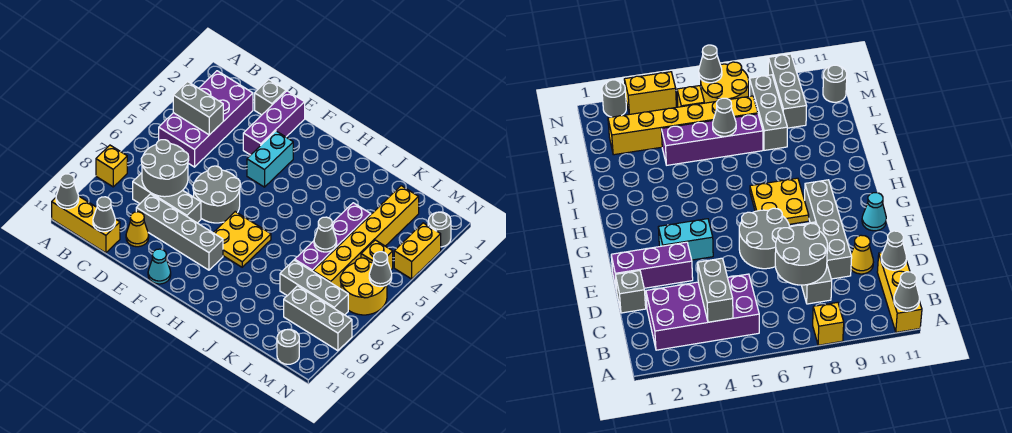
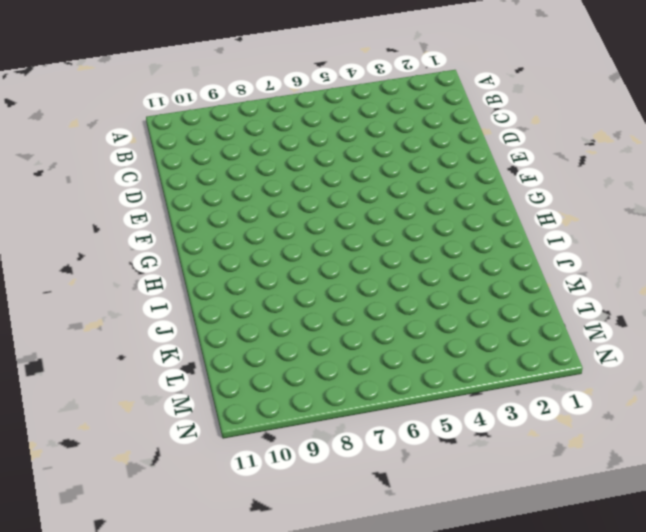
none -> yellow 1x1 brick [96,145,127,187]
none -> yellow 1x3 brick [52,196,120,253]
none -> purple 2x4 brick [159,71,253,167]

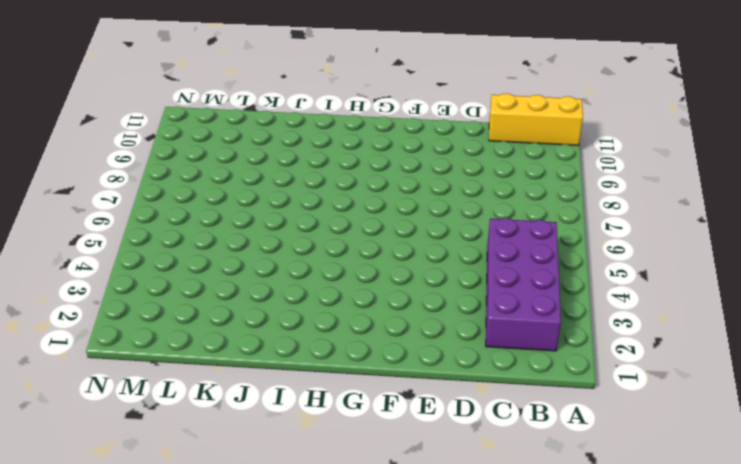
none -> yellow 1x1 brick [96,145,127,187]
none -> grey 1x3 brick [133,173,201,223]
none -> grey 1x1 brick [255,79,286,115]

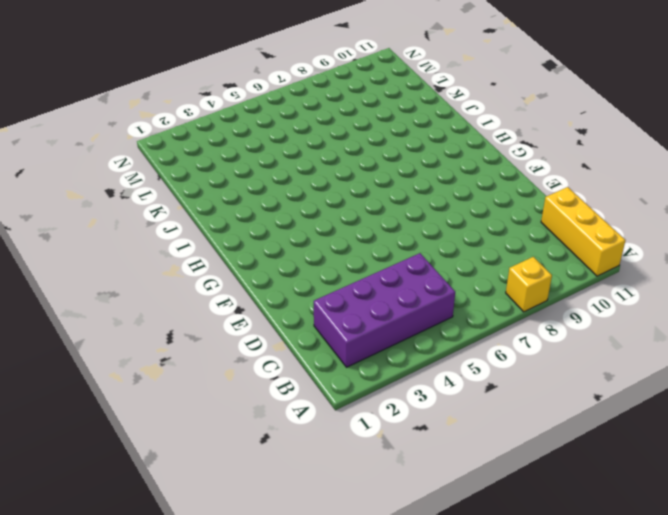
none -> grey 1x3 brick [133,173,201,223]
none -> grey 1x1 brick [255,79,286,115]
none -> grey 1x4 brick [136,194,223,270]

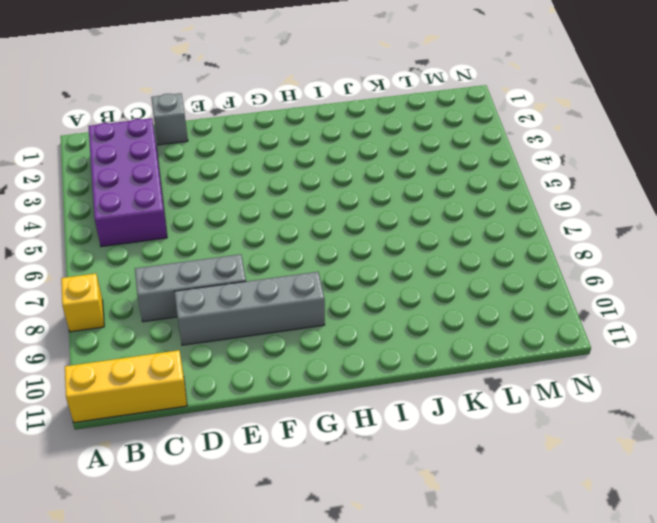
none -> yellow 1x1 cone [126,212,149,247]
none -> purple 1x3 brick [243,91,305,155]
none -> grey 2x2 round brick [193,166,240,223]

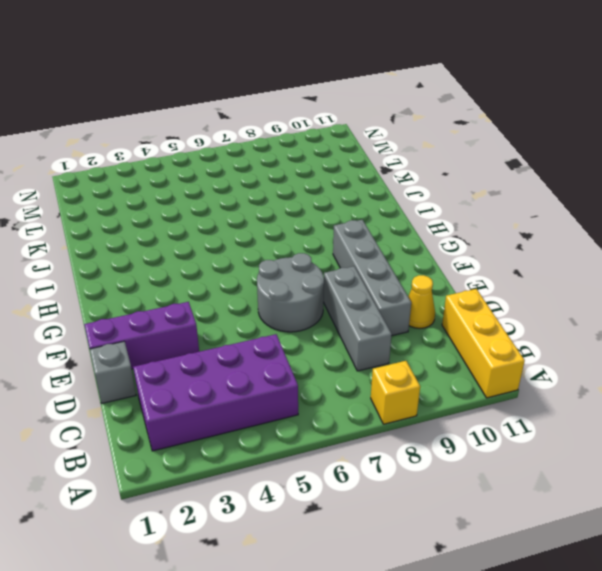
none -> cyan 1x2 brick [247,131,293,187]
none -> cyan 1x1 cone [148,249,171,284]
none -> yellow 2x2 plate [213,212,271,267]

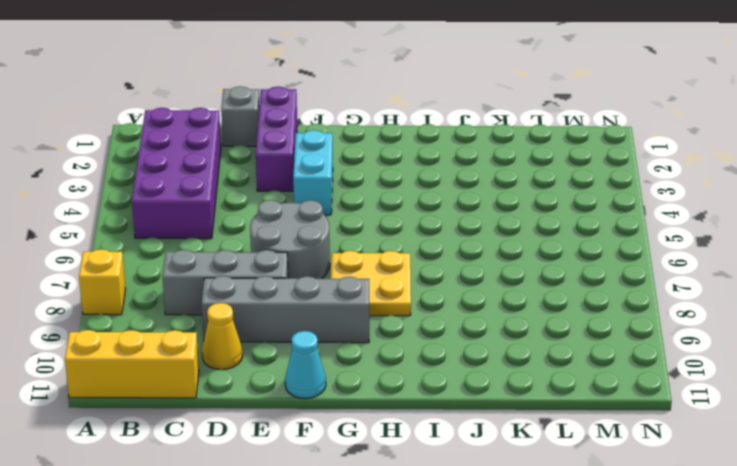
none -> purple 1x4 brick [295,203,371,271]
none -> grey 1x3 brick [280,260,348,315]
none -> yellow 1x6 brick [313,186,419,289]

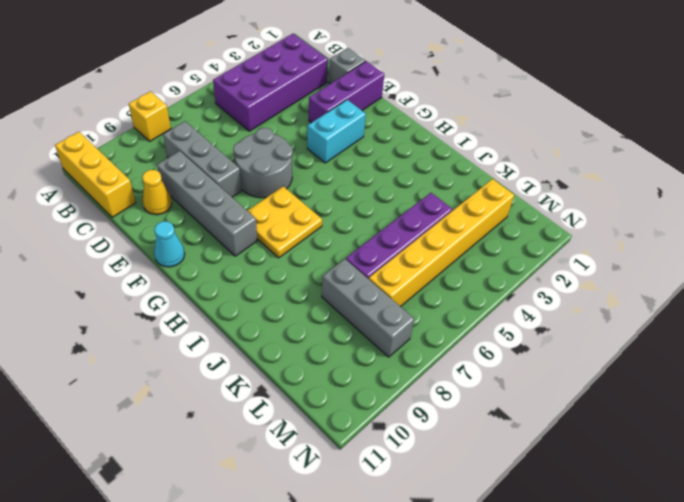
none -> grey 1x3 brick [284,286,352,351]
none -> yellow 1x1 brick [361,240,393,270]
none -> yellow 2x2 round brick [340,258,387,315]

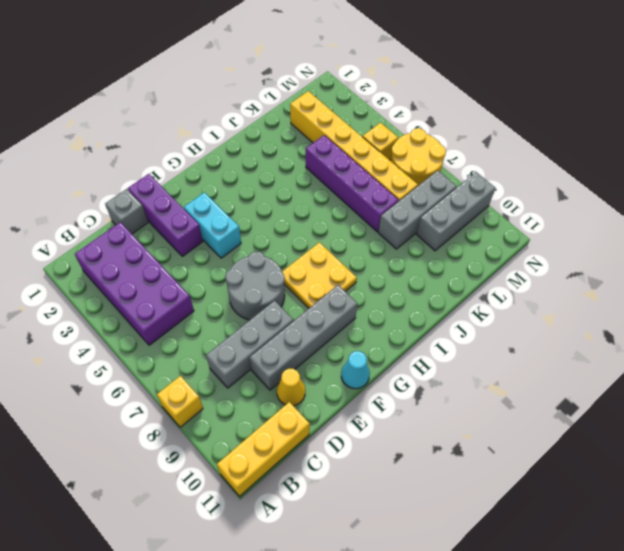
none -> grey 1x1 round brick [277,329,299,364]
none -> grey 1x1 round brick [428,212,451,247]
none -> yellow 1x2 brick [394,223,441,279]

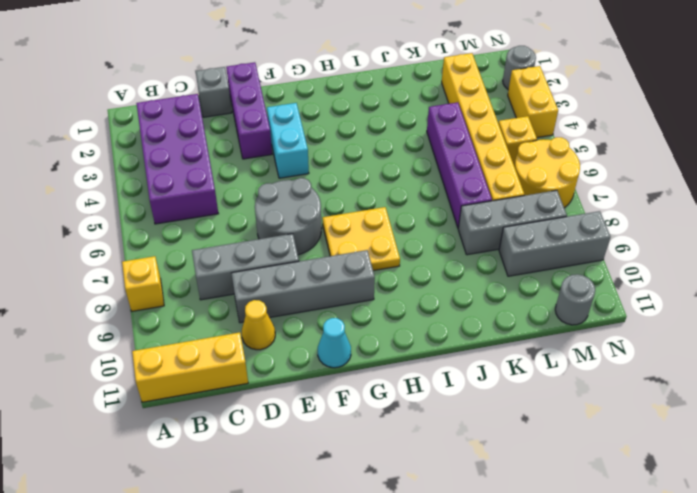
none -> grey 1x1 cone [56,174,79,209]
none -> grey 1x2 brick [173,82,223,135]
none -> grey 2x2 round brick [141,140,189,197]

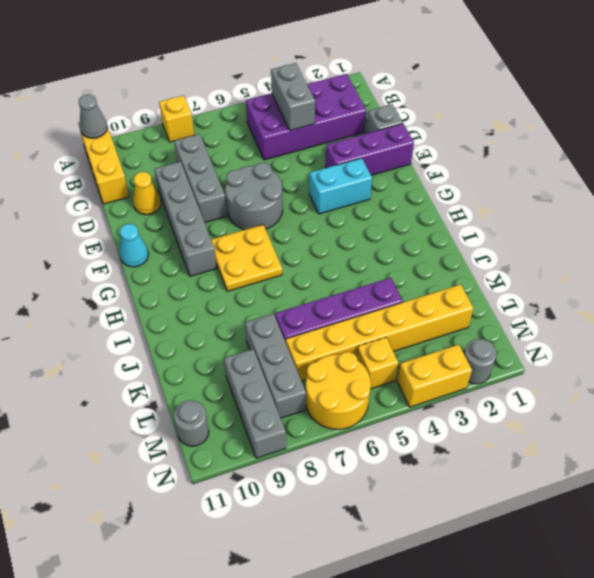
none -> grey 2x2 round brick [141,140,189,197]
none -> grey 1x1 cone [93,197,115,232]
none -> grey 1x1 cone [314,217,337,252]

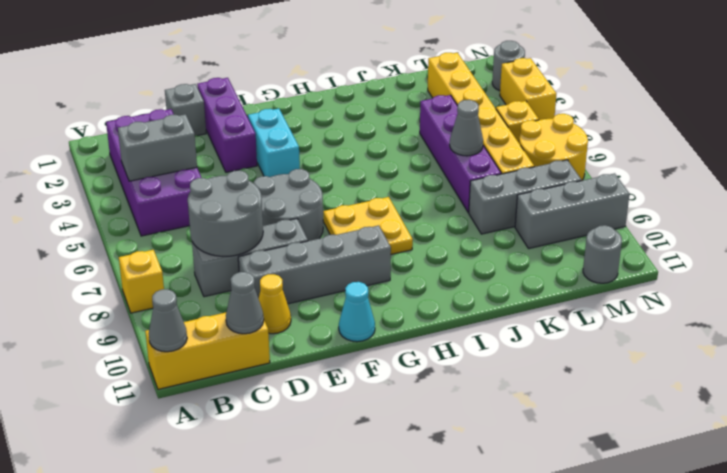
none -> grey 1x1 cone [369,252,392,287]

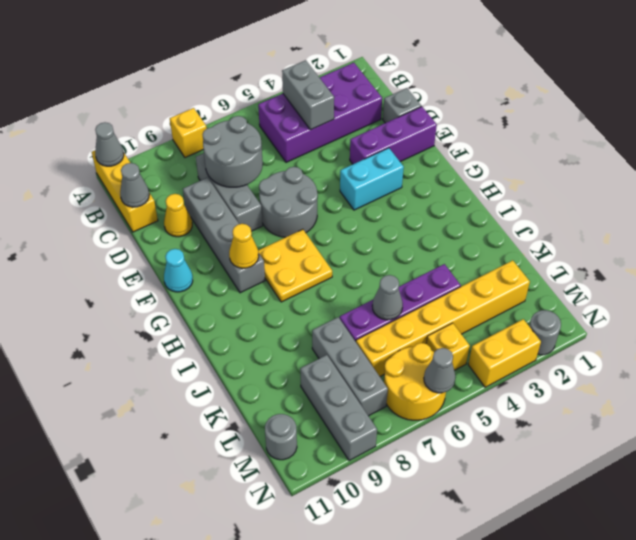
yellow 1x1 cone [229,224,259,268] -> none

